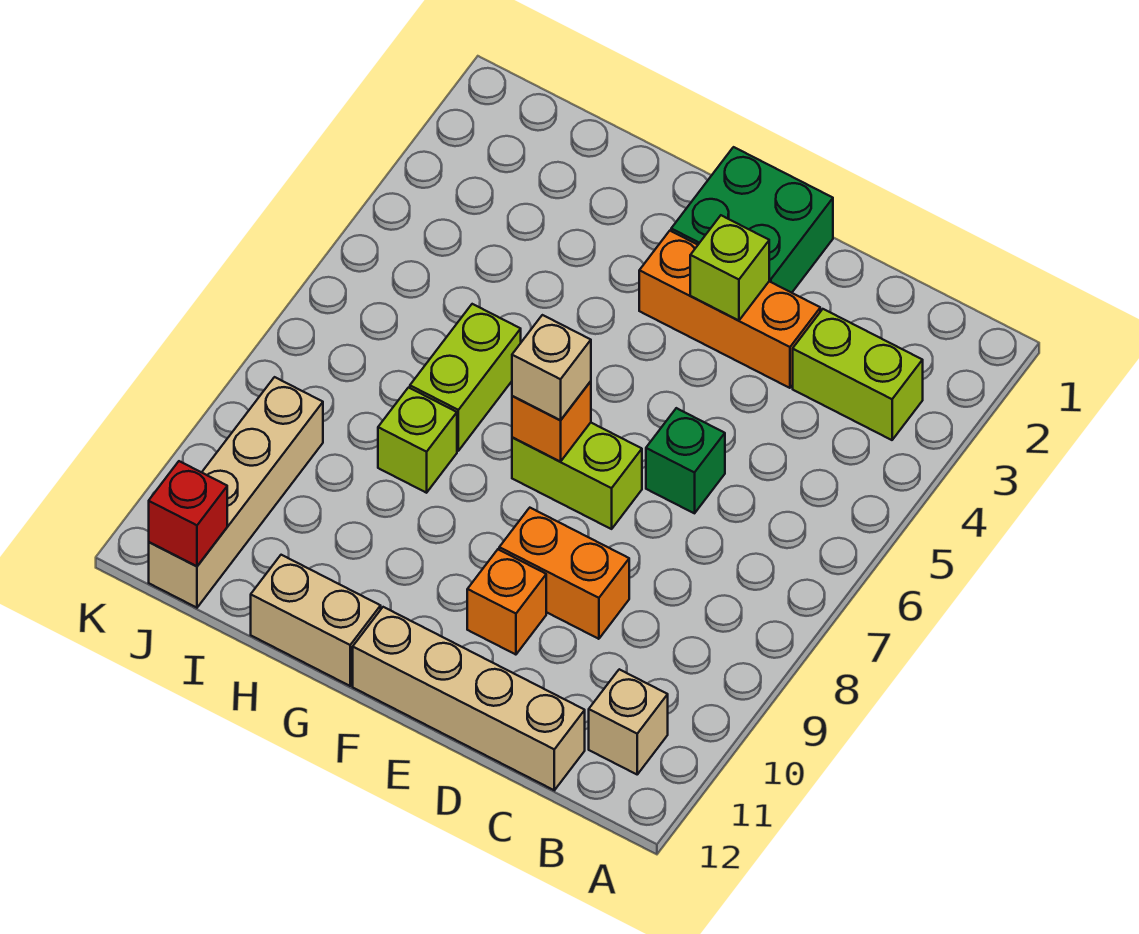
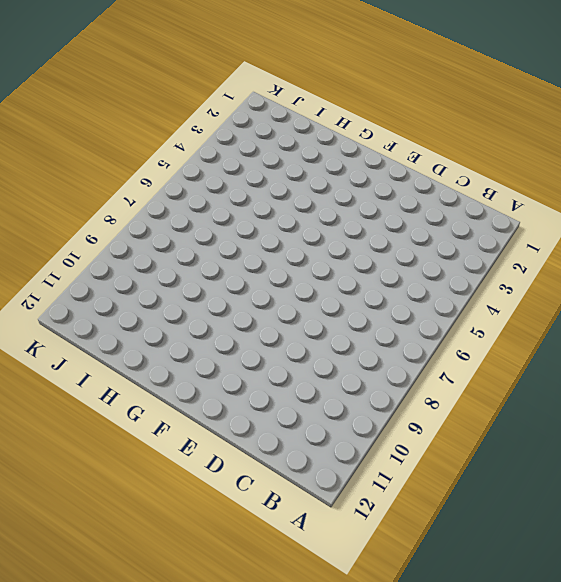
none -> lime 1x2 brick [793,309,923,440]
none -> tan 1x1 brick [589,669,668,774]
none -> tan 1x4 brick [353,607,585,790]

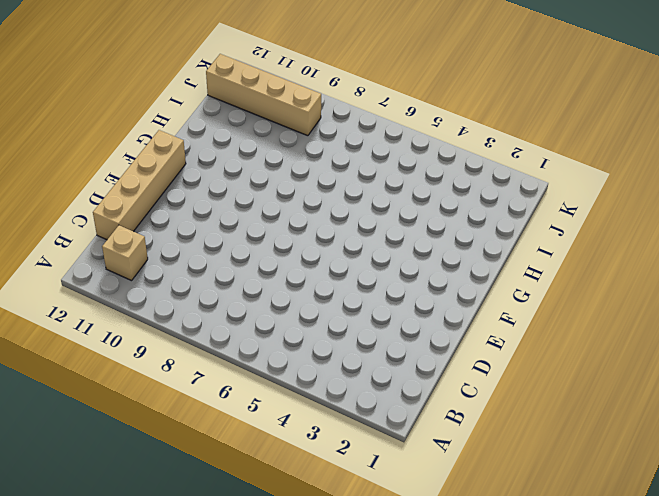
none -> lime 1x2 brick [793,309,923,440]
none -> orange 1x3 brick [639,231,820,388]
none -> green 1x1 brick [646,408,725,513]

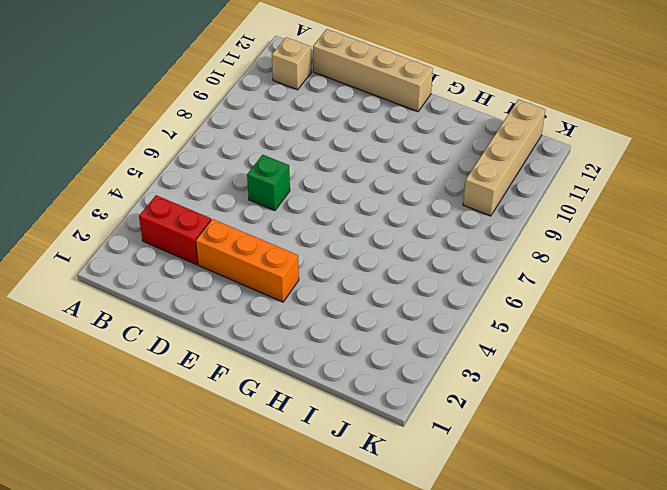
red 1x2 brick [139,195,211,265] -> lime 1x2 brick [793,309,923,440]
none -> orange 1x2 brick [499,508,629,639]
none -> green 2x2 brick [671,147,833,293]
none -> lime 1x2 brick [512,423,642,529]

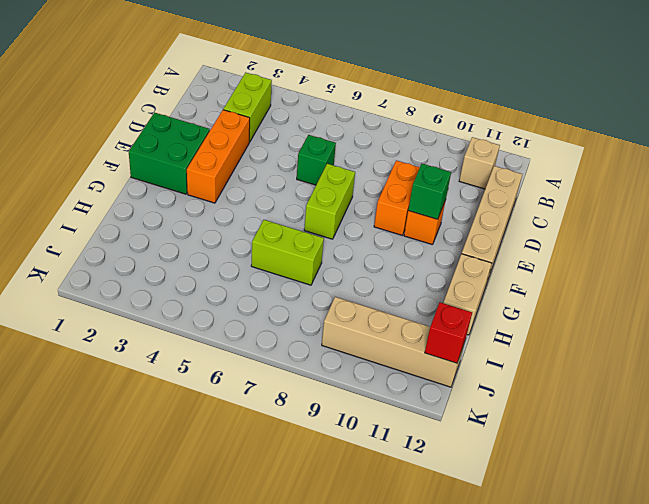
green 1x1 brick [408,164,451,219] -> none
none -> lime 1x1 brick [378,388,457,493]
none -> lime 1x1 brick [690,215,769,320]
none -> orange 1x1 brick [512,381,591,462]

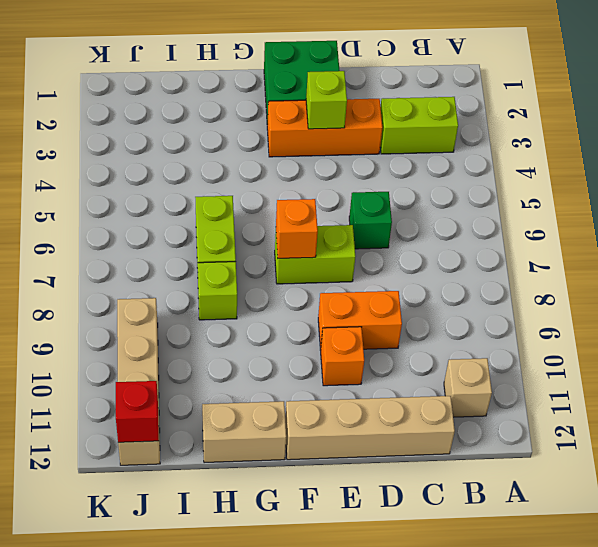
none -> tan 1x1 brick [512,315,591,420]

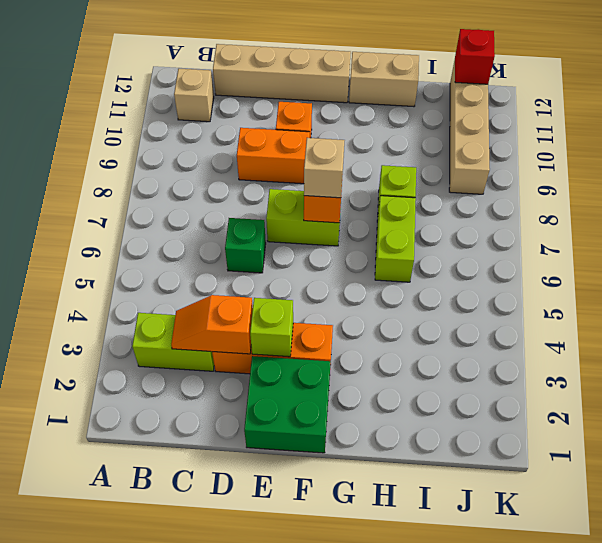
orange 1x2 slope [171,295,253,354] -> none

